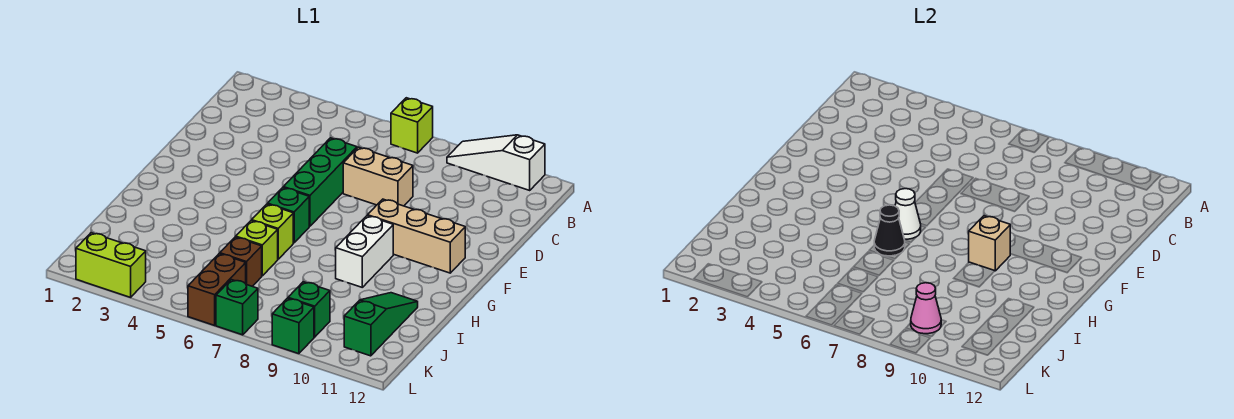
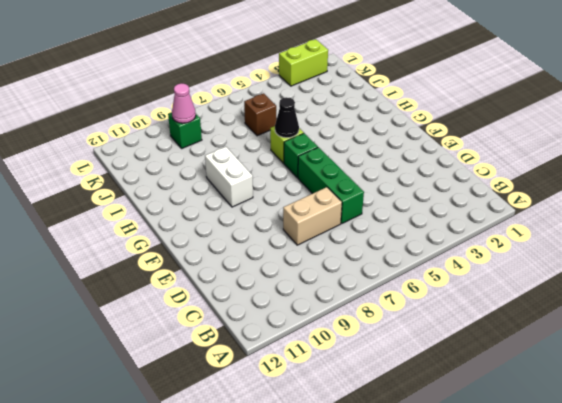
none -> lime 1x1 brick [391,98,433,153]
none -> white 1x3 slope [447,135,545,190]
none -> tan 1x3 brick [368,199,465,273]

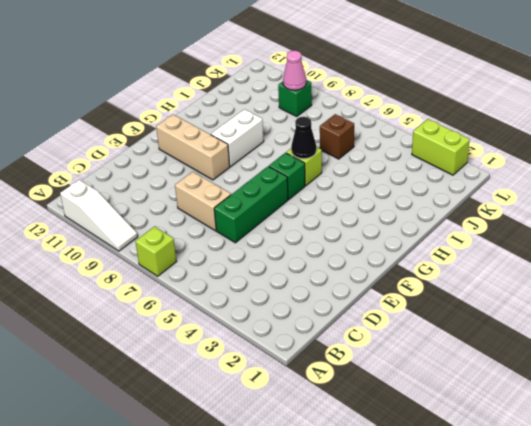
none -> lime 1x1 brick [236,221,278,276]
none -> green 1x3 slope [344,293,418,356]
none -> brown 1x2 brick [188,254,246,325]

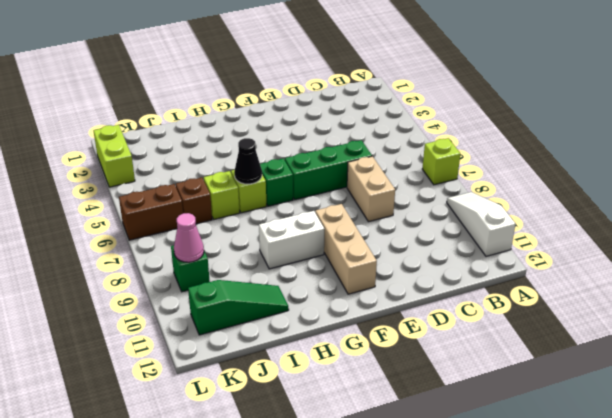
none -> green 1x1 brick [216,280,258,335]
none -> green 1x1 brick [272,298,314,354]
none -> white 1x1 cone [895,189,921,239]

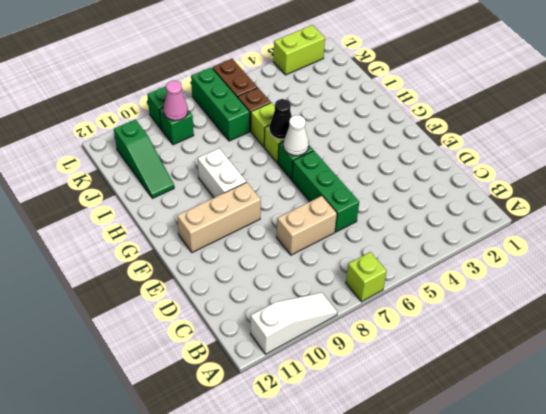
green 1x3 brick [191,67,249,141] -> green 1x1 brick [216,280,258,335]
none -> tan 1x1 brick [969,216,1010,271]

